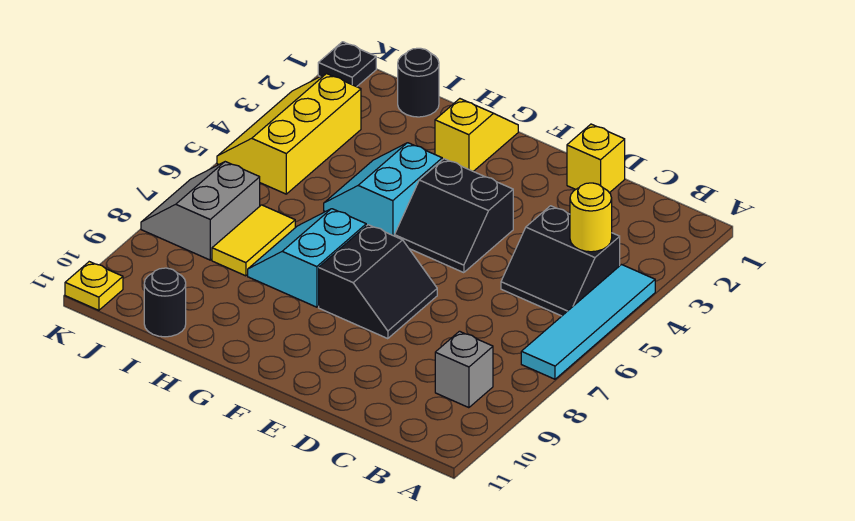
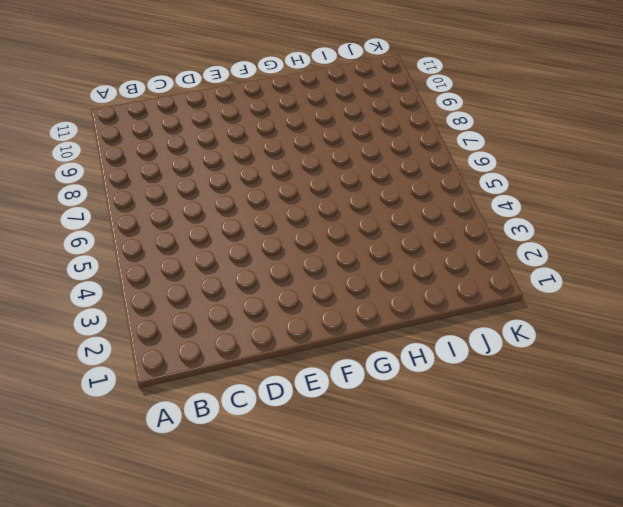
none -> cyan 1x4 tile [521,265,655,379]
none -> black 2x2 slope [501,206,620,316]
none -> grey 1x1 brick [435,331,493,408]

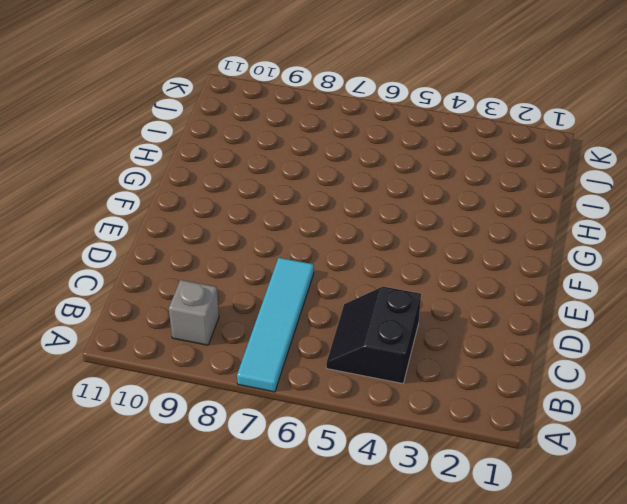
cyan 1x4 tile [237,258,314,392] -> cyan 1x4 tile turned to [521,265,655,379]
none -> yellow 1x1 brick [567,124,625,193]
none -> black 2x2 slope [395,159,513,273]
none -> black 2x2 slope [319,225,437,339]

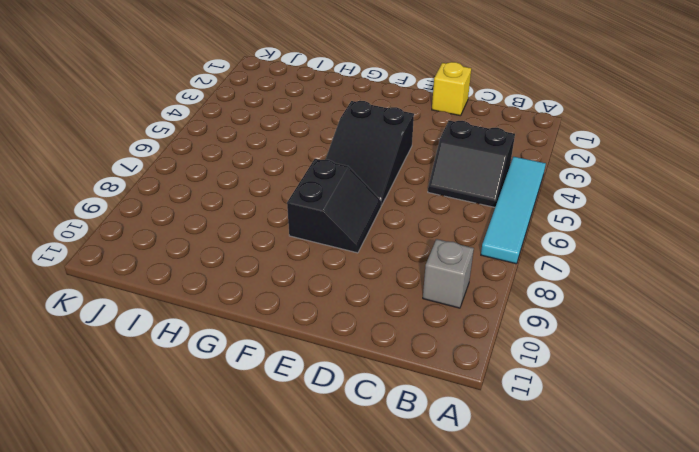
black 2x3 slope [325,101,414,206] -> black 2x2 slope [395,159,513,273]
none -> yellow 1x2 slope [435,99,518,171]
none -> cyan 2x2 slope [324,143,442,236]
none -> cyan 2x2 slope [248,209,366,307]

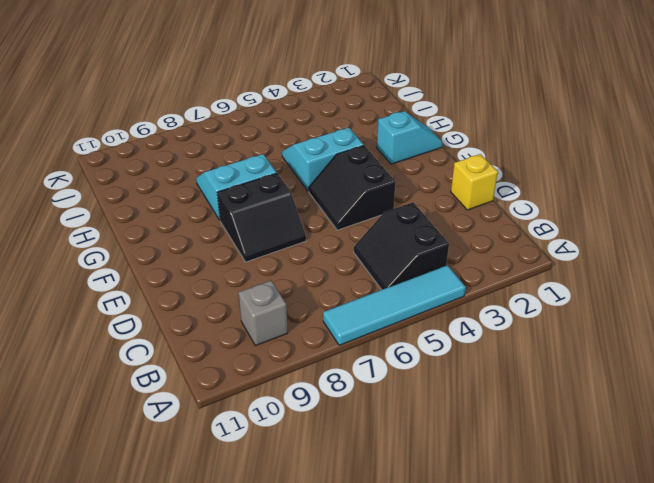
cyan 1x2 slope [377,111,443,164] -> yellow 1x2 slope [435,99,518,171]
none -> black 1x1 round brick [398,48,439,117]
none -> yellow 1x2 tile [212,205,295,276]
none -> black 1x1 round brick [144,268,186,337]

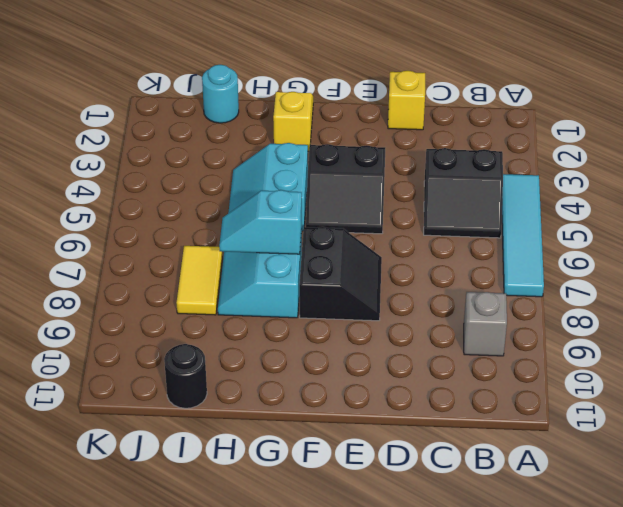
cyan 1x2 slope [219,190,302,254] -> none
cyan 1x1 round brick [202,65,239,123] -> black 1x1 round brick [398,48,439,117]
none -> yellow 2x3 slope [217,74,361,194]
none -> grey 2x2 slope [141,162,260,260]
none -> black 1x1 plate [318,42,376,87]

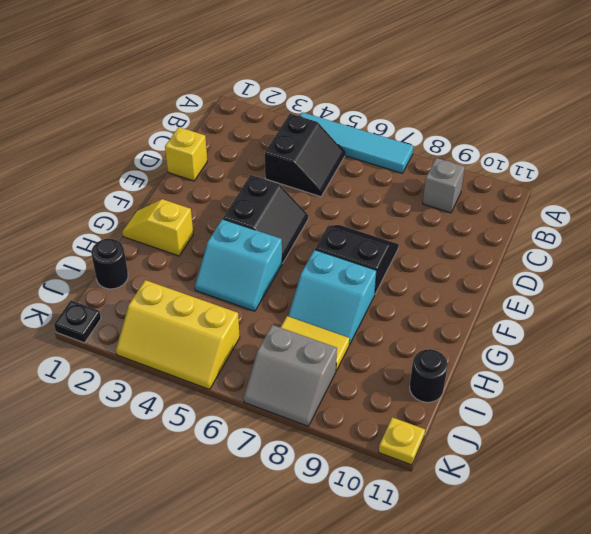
none -> yellow 1x1 round brick [570,183,612,252]

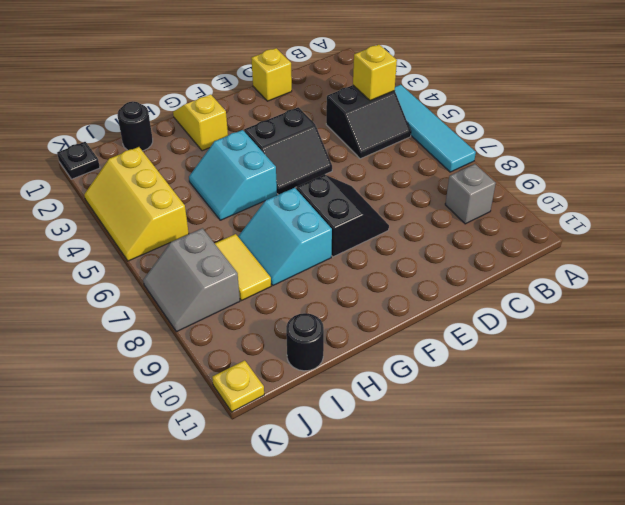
yellow 1x1 brick [353,45,397,101] -> yellow 1x1 round brick [570,183,612,252]

